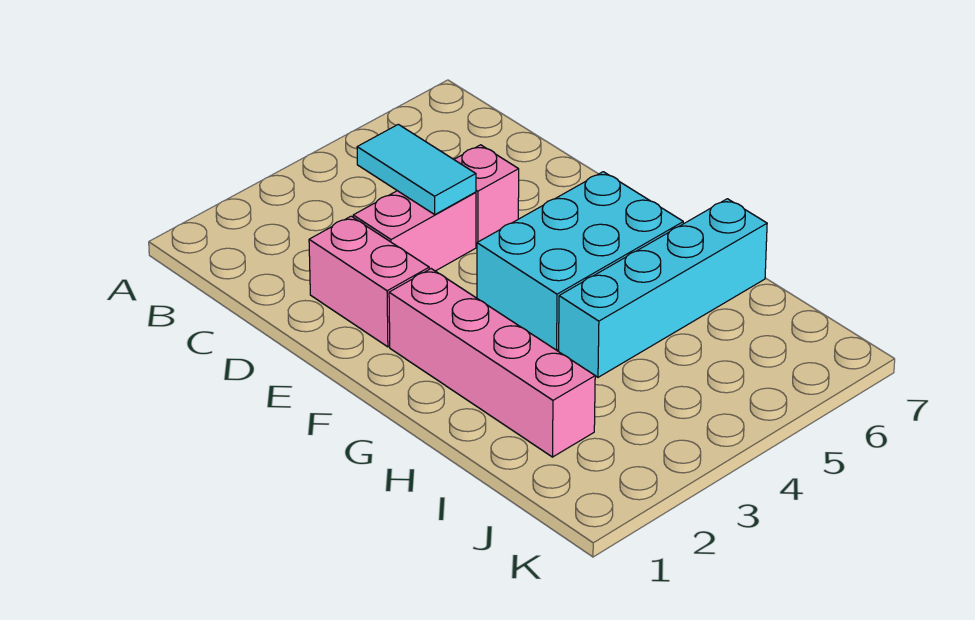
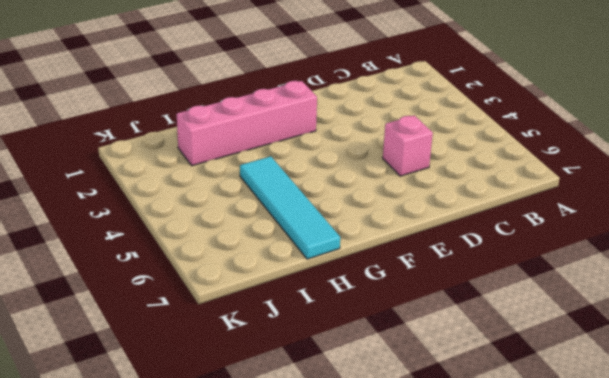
cyan 1x4 tile [240,156,340,259] -> cyan 1x4 brick [559,199,767,377]
none -> pink 1x2 brick [309,216,429,347]
none -> pink 1x2 brick [353,191,476,271]

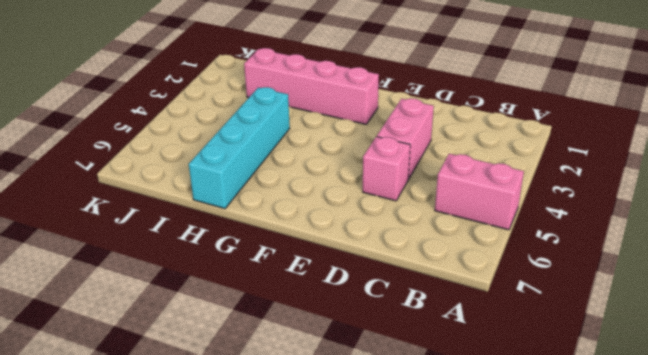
pink 1x2 brick [435,154,524,230] -> pink 1x2 brick moved to [309,216,429,347]
none -> cyan 2x3 brick [477,172,683,350]
none -> cyan 1x2 tile [357,124,476,214]

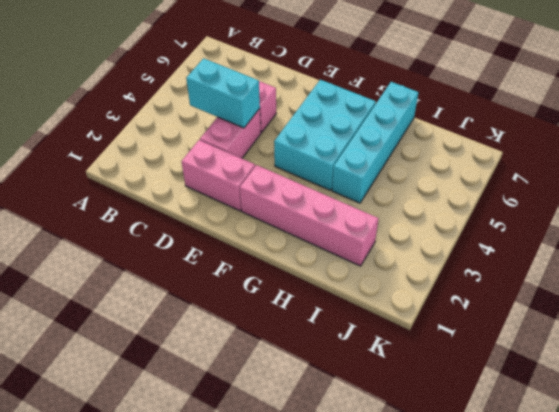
cyan 1x2 brick [186,58,260,128] -> cyan 1x2 tile [357,124,476,214]

